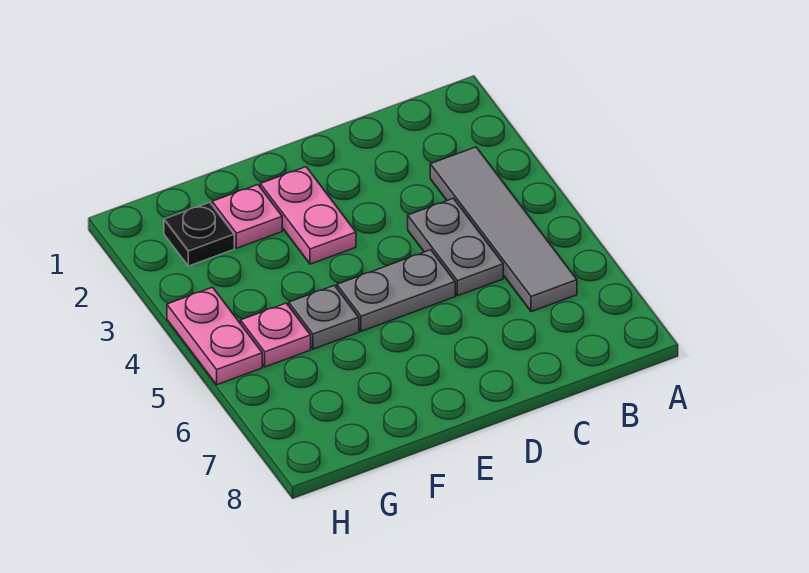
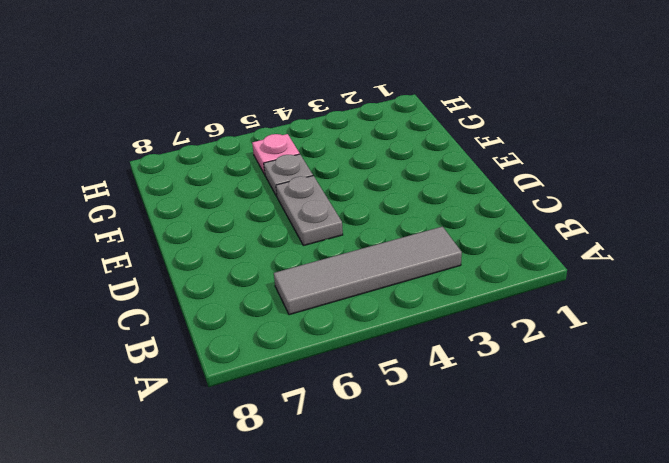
none -> grey 1x2 plate [408,198,503,296]
none -> pink 1x2 plate [260,167,356,264]

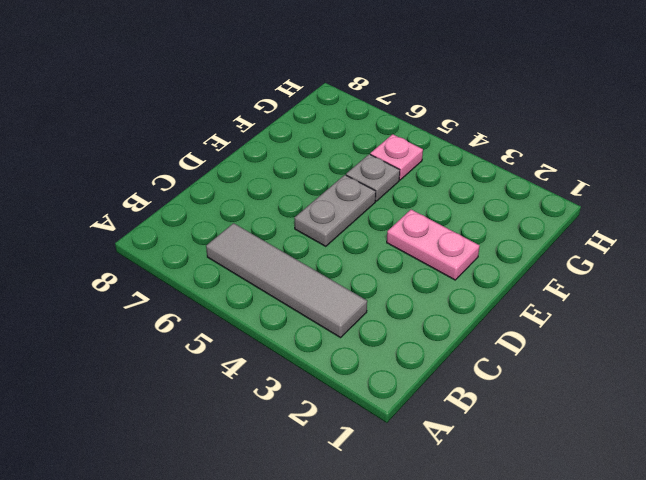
none -> grey 1x2 plate [408,198,503,296]
none -> pink 1x1 plate [212,185,282,248]

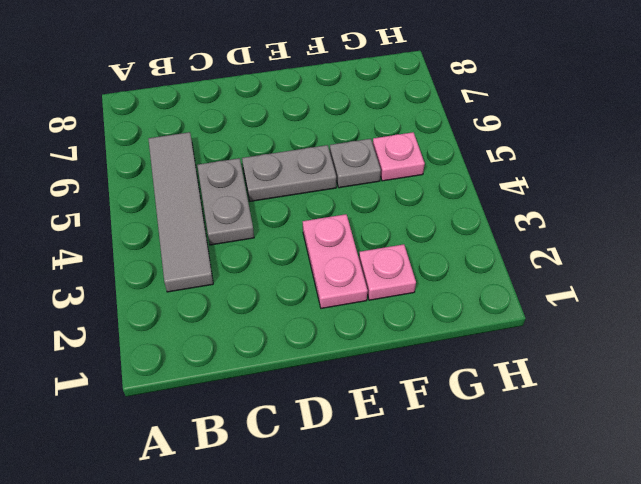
none -> black 1x1 plate [164,202,234,266]
none -> pink 1x2 plate [167,287,262,385]

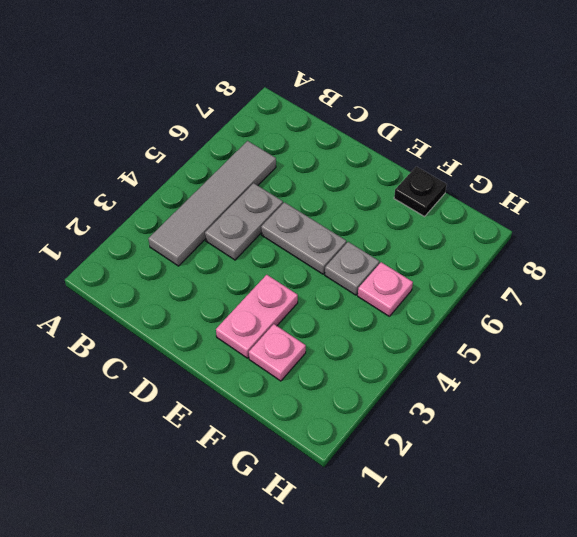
black 1x1 plate [394,166,447,217] -> black 1x1 plate moved to [164,202,234,266]
none -> pink 1x2 plate [167,287,262,385]

